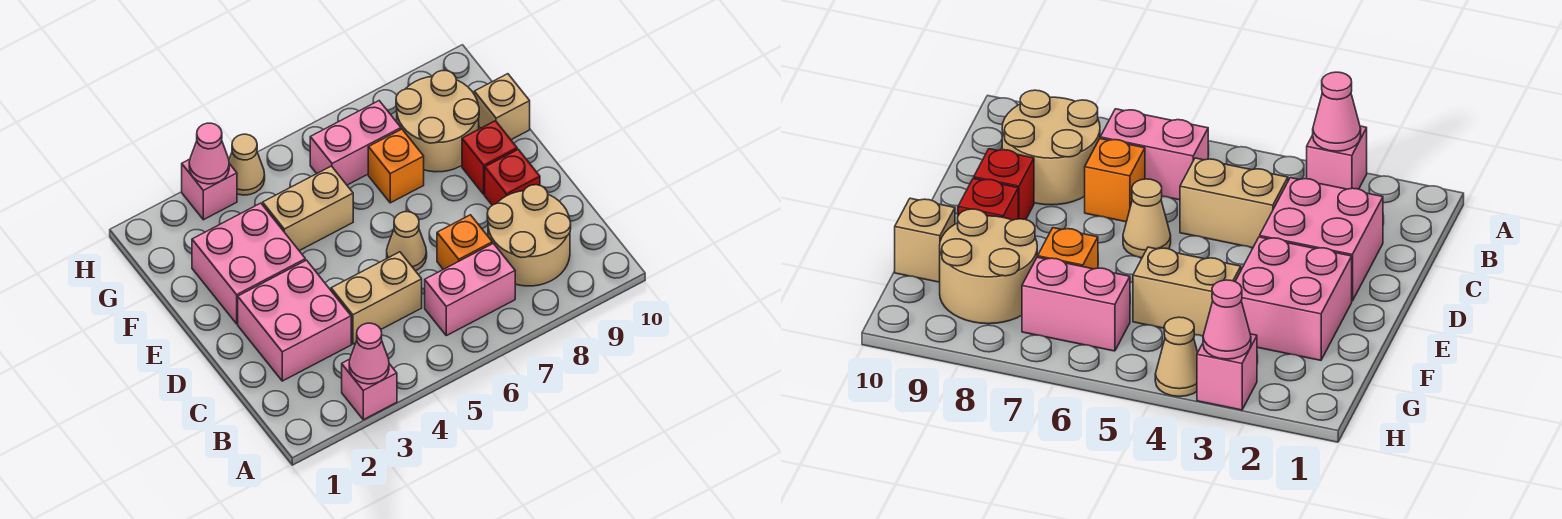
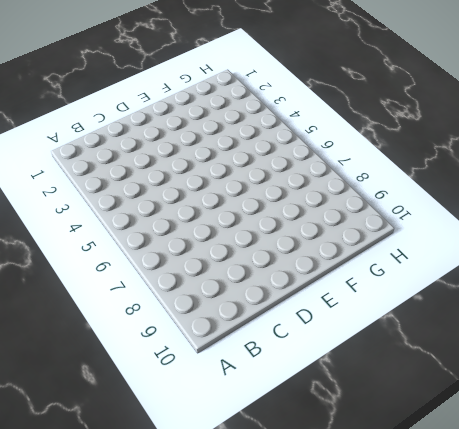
none -> pink 1x1 brick [342,359,397,420]
none -> pink 1x2 brick [425,243,515,336]
none -> tan 2x2 round brick [487,185,571,286]

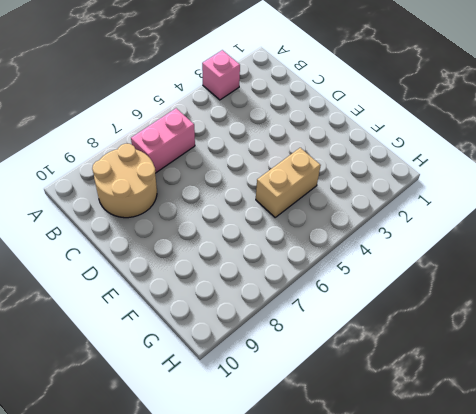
none -> pink 2x2 brick [238,260,351,381]
none -> tan 1x2 brick [331,252,422,344]
none -> orange 1x1 brick [437,215,492,269]

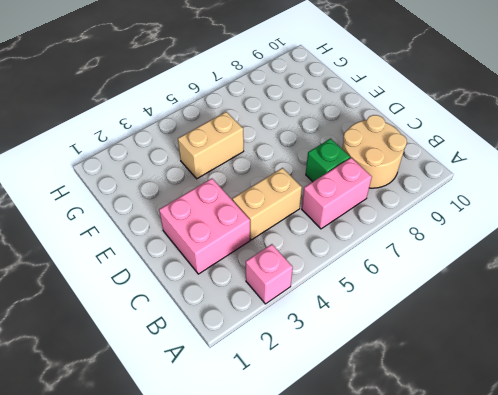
green 1x1 brick [306,139,350,182] -> orange 1x1 brick [437,215,492,269]
none -> tan 1x1 cone [387,212,427,271]
none -> red 1x1 brick [485,149,540,205]
none -> pink 2x2 brick [192,203,305,324]

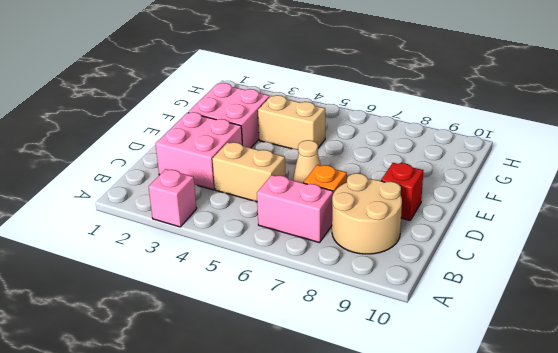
none -> red 1x1 brick [462,121,517,194]
none -> orange 1x1 brick [368,129,424,203]
none -> tan 2x2 round brick [396,70,479,172]

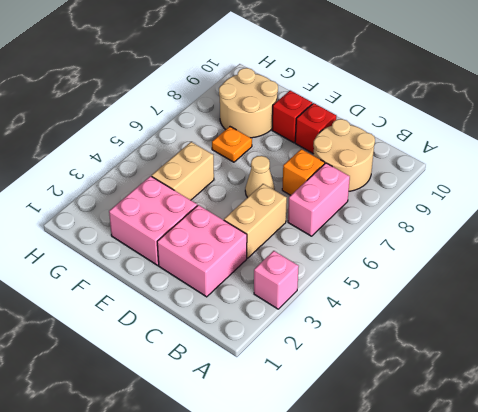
orange 1x1 plate [212,127,252,162] -> orange 1x1 brick [368,129,424,203]
none -> tan 1x1 brick [474,74,530,140]
none -> pink 1x2 brick [310,101,401,185]
none -> pink 1x1 brick [182,159,237,220]

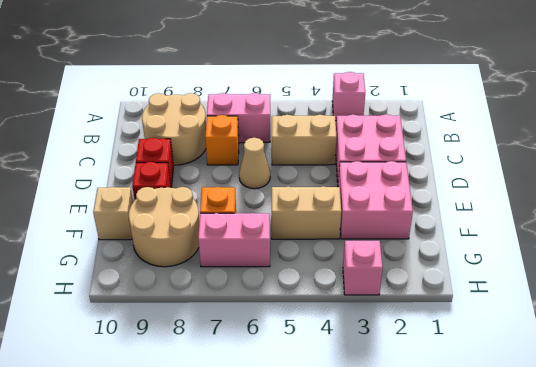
none -> tan 1x1 cone [229,134,265,195]
none -> pink 1x1 cone [349,323,389,384]
none -> pink 1x1 cone [189,123,229,184]

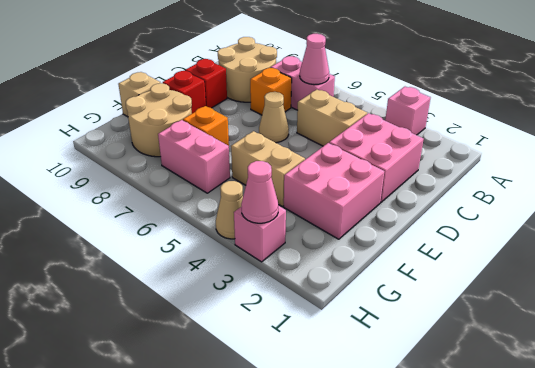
pink 1x1 cone [300,34,329,85] -> pink 1x1 cone moved to [349,323,389,384]

